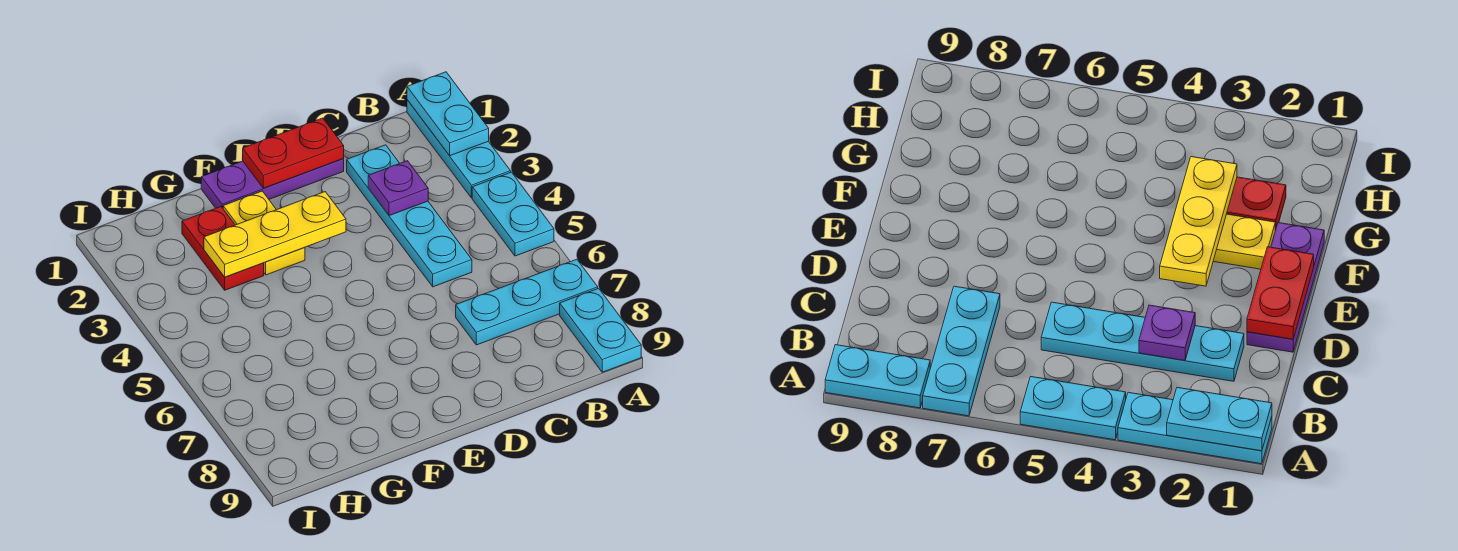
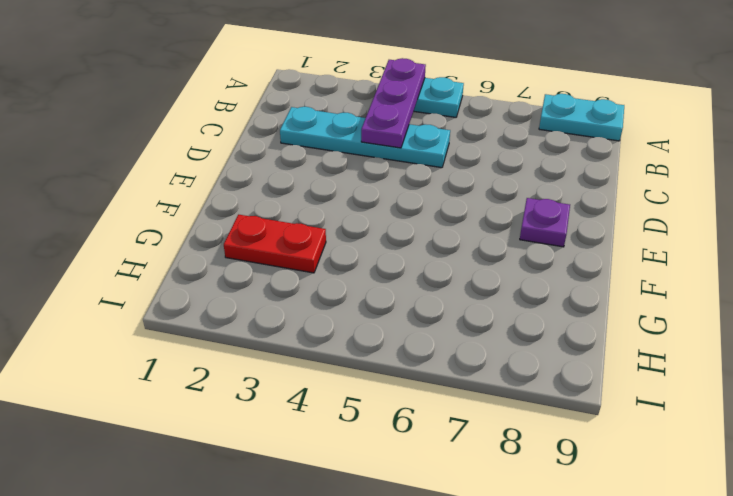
purple 1x3 plate [361,58,426,148] -> purple 1x3 plate moved to [201,159,344,208]
purple 1x1 plate [520,198,570,247] -> purple 1x1 plate moved to [368,161,428,216]
none -> cyan 1x3 plate [407,100,511,198]
none -> cyan 1x3 plate [456,259,598,345]
none -> yellow 1x2 plate [223,191,305,275]

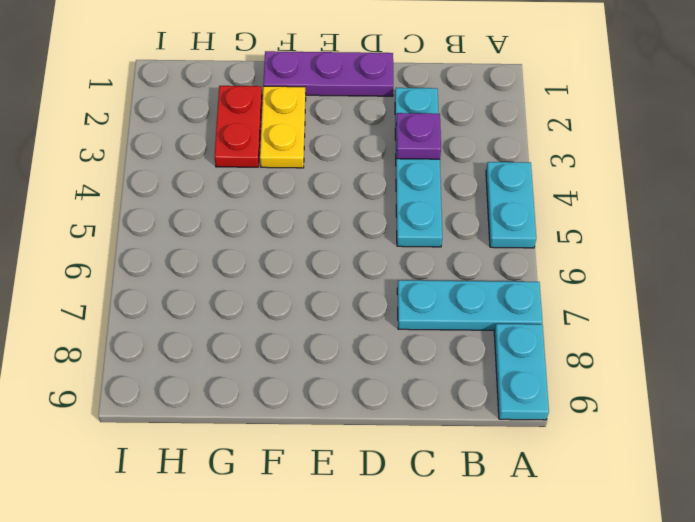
none -> cyan 1x3 plate [407,100,511,198]
none -> cyan 1x2 plate [407,72,489,156]
none -> red 1x2 plate [243,118,344,188]

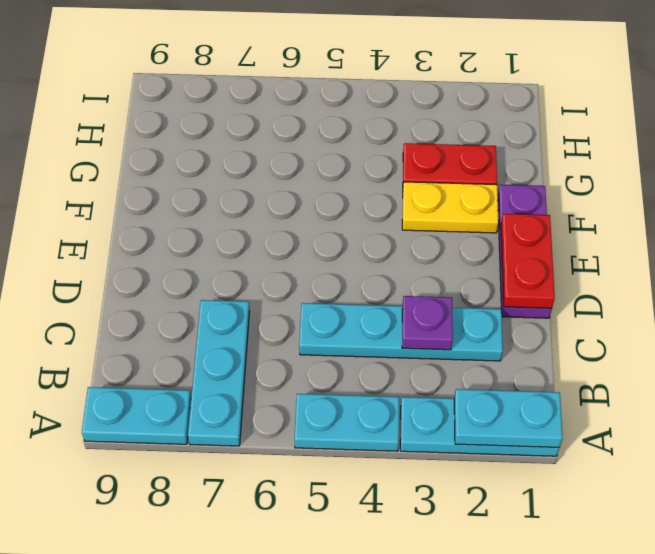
none -> yellow 1x3 plate [204,192,346,277]

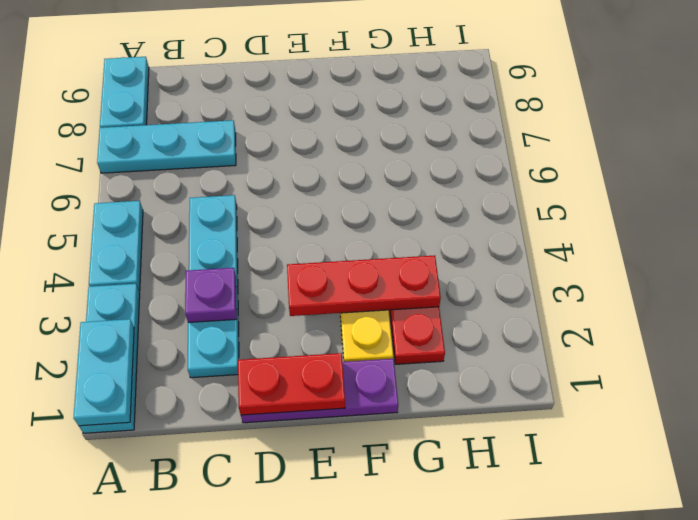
red 1x3 plate [287,256,441,316] -> yellow 1x3 plate [204,192,346,277]

